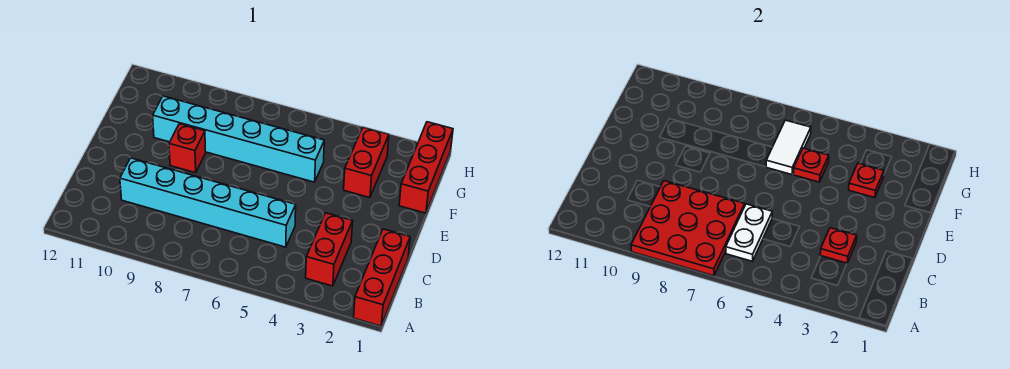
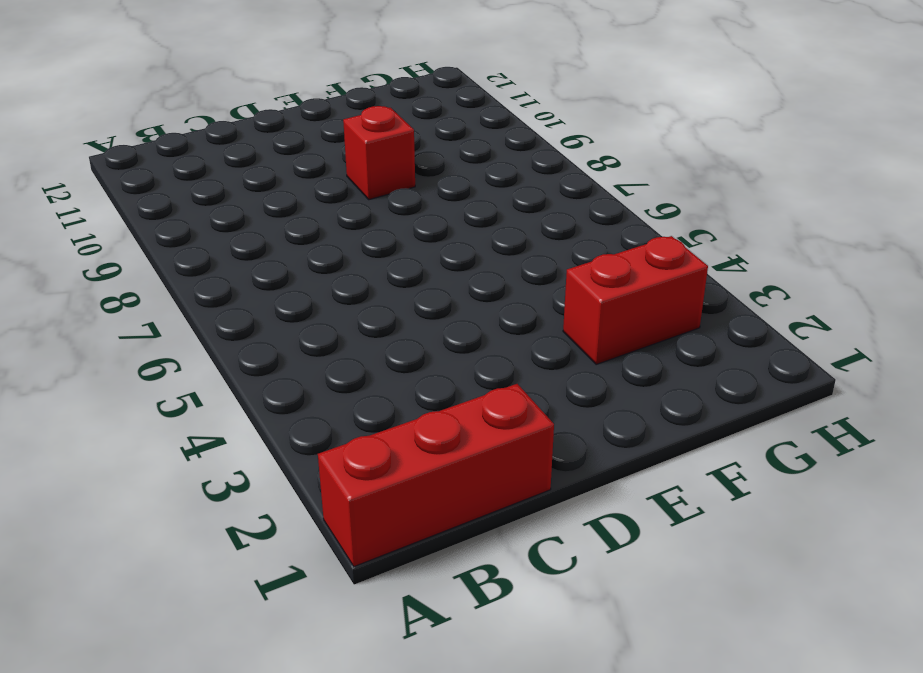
none -> red 1x2 brick [306,213,353,286]
none -> cyan 1x6 brick [120,158,296,247]
none -> red 1x3 brick [399,122,453,213]

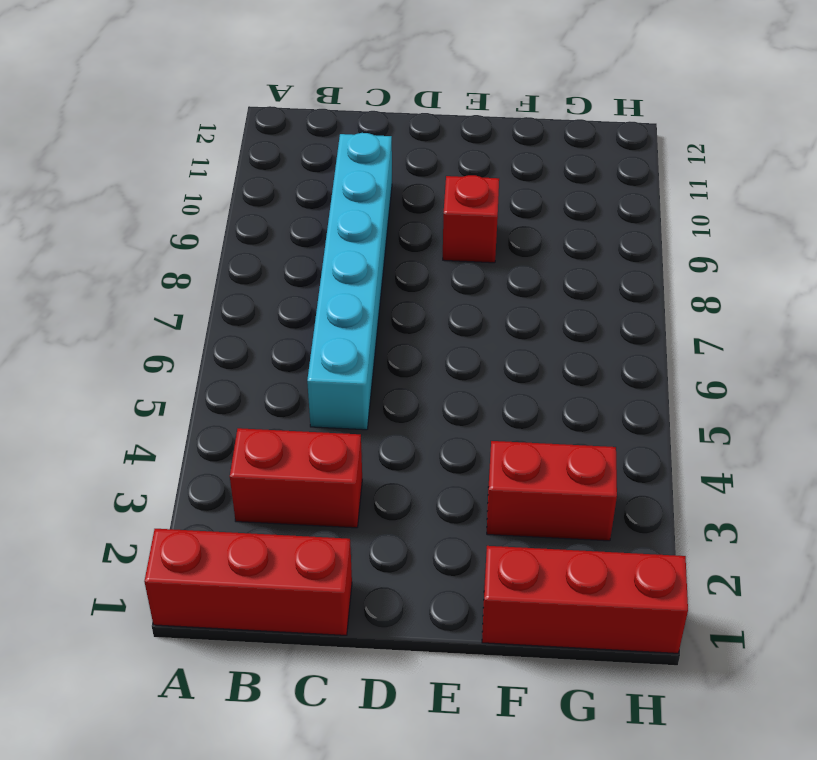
none -> cyan 1x6 brick [153,96,324,182]
none -> red 3x3 plate [631,181,745,276]
none -> white 1x2 plate [726,204,772,261]

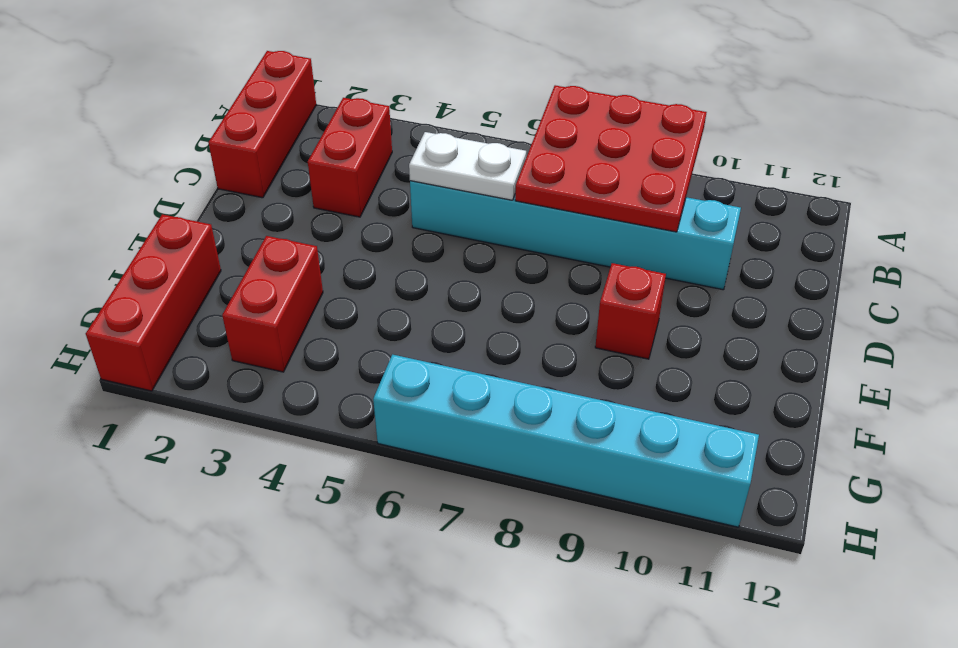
white 1x2 plate [409,132,526,200] -> white 1x2 plate turned to [726,204,772,261]
cyan 1x6 brick [373,354,759,527] -> cyan 1x6 brick moved to [153,96,324,182]
none -> red 1x1 plate [820,228,857,263]
none -> red 1x1 plate [849,163,884,198]
none -> red 1x1 plate [793,148,829,182]

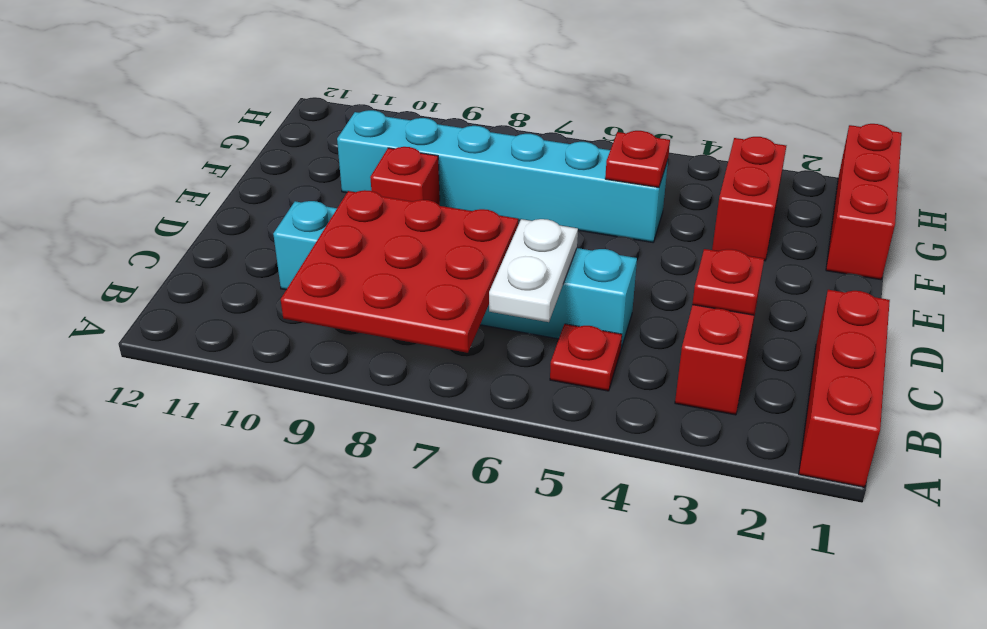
red 1x1 plate [550,324,622,391] -> red 1x1 plate moved to [849,163,884,198]
none -> white 1x2 tile [766,120,811,175]

